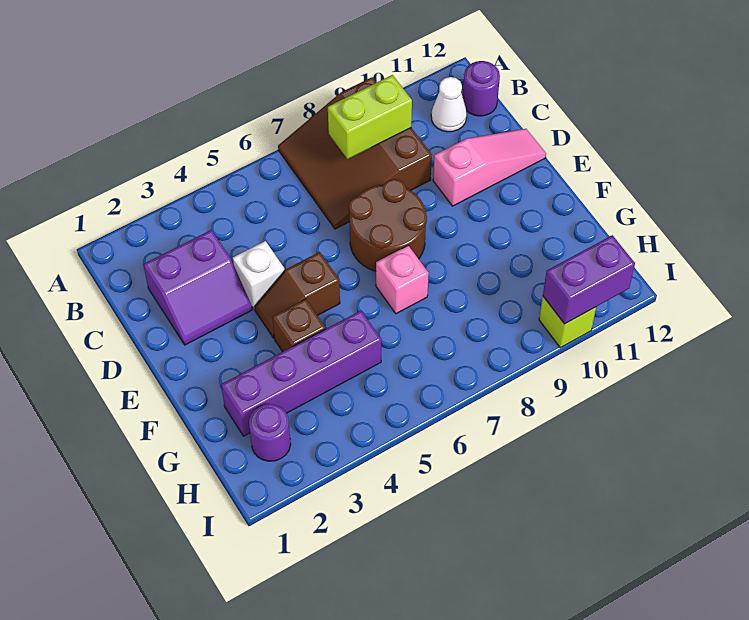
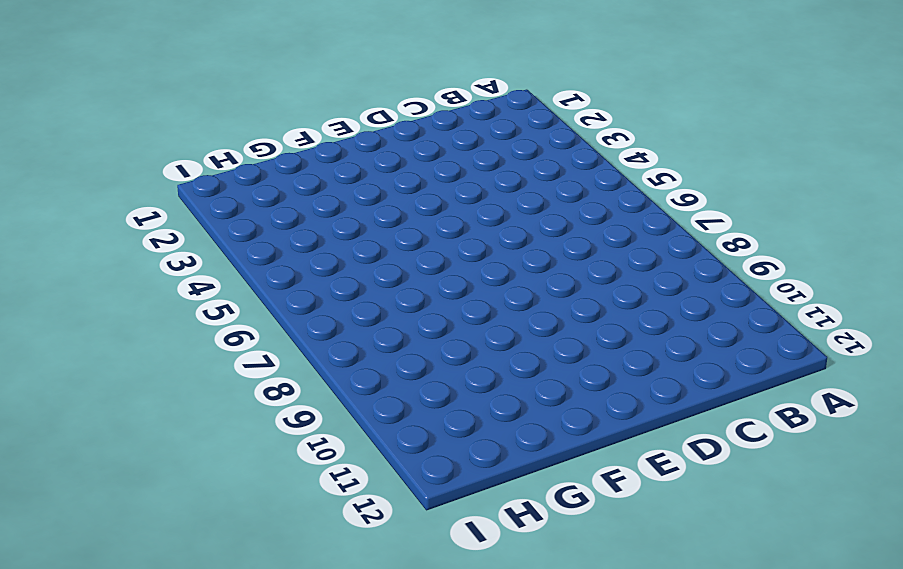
none -> brown 3x3 slope [278,77,432,229]
none -> white 1x1 cone [431,77,467,132]
none -> purple 1x1 round brick [463,61,500,116]

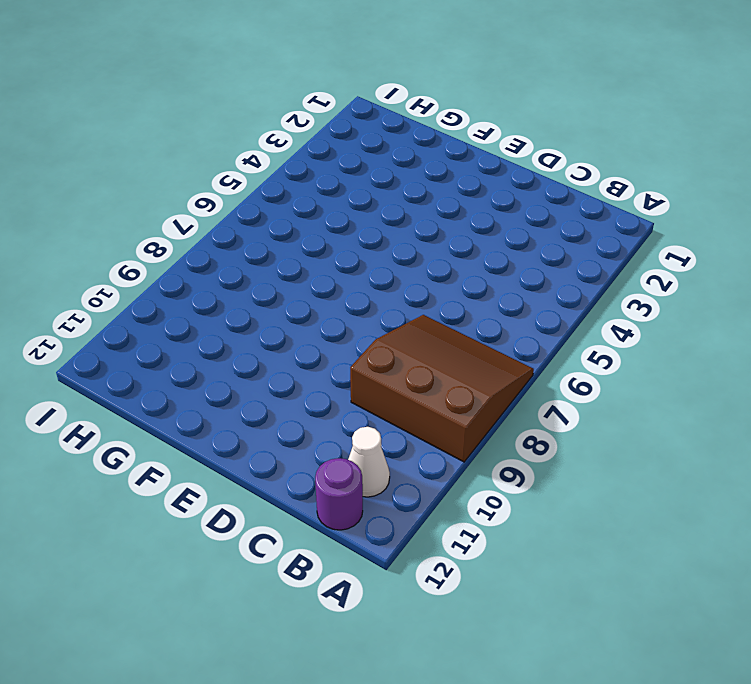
none -> purple 2x2 slope [143,230,252,345]
none -> white 1x1 brick [233,241,285,309]
none -> brown 2x2 round brick [349,179,427,271]

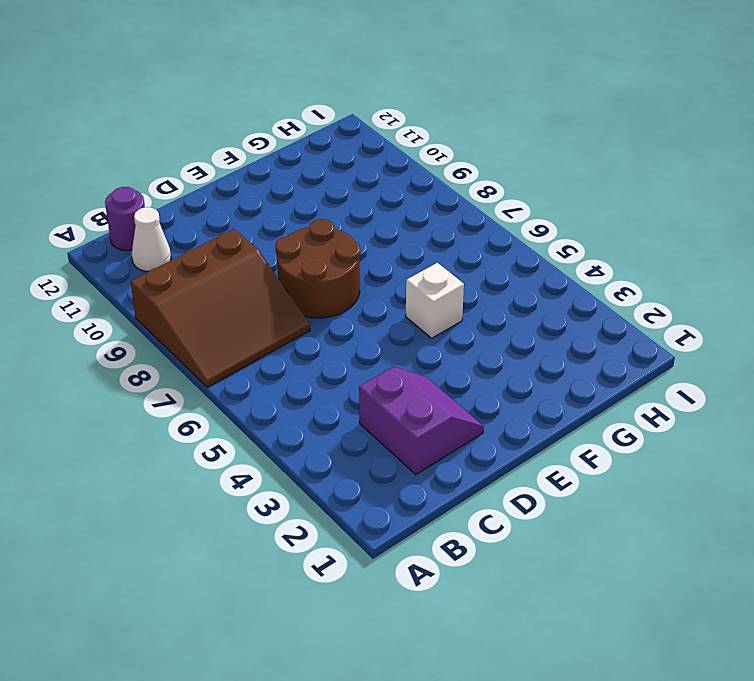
white 1x1 brick [406,263,464,338] -> white 1x1 brick moved to [233,241,285,309]
none -> pink 1x3 slope [433,129,546,206]
none -> brown 1x2 slope [255,252,340,338]
none -> brown 1x1 brick [272,299,325,352]

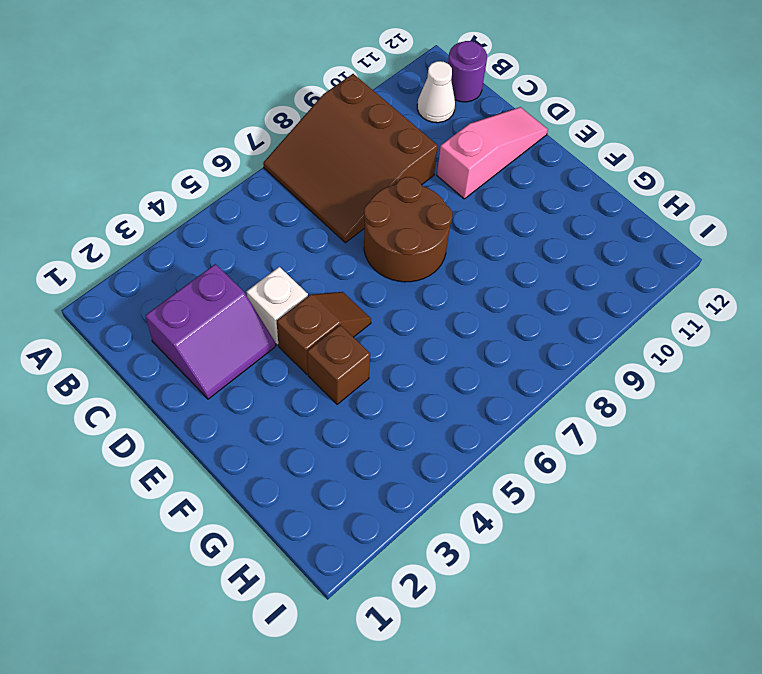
brown 1x2 slope [277,292,371,374] -> brown 1x2 slope turned to [255,252,340,338]
none -> pink 1x1 brick [376,246,429,314]
none -> purple 1x4 brick [221,311,381,436]
none -> purple 1x1 round brick [249,404,291,461]

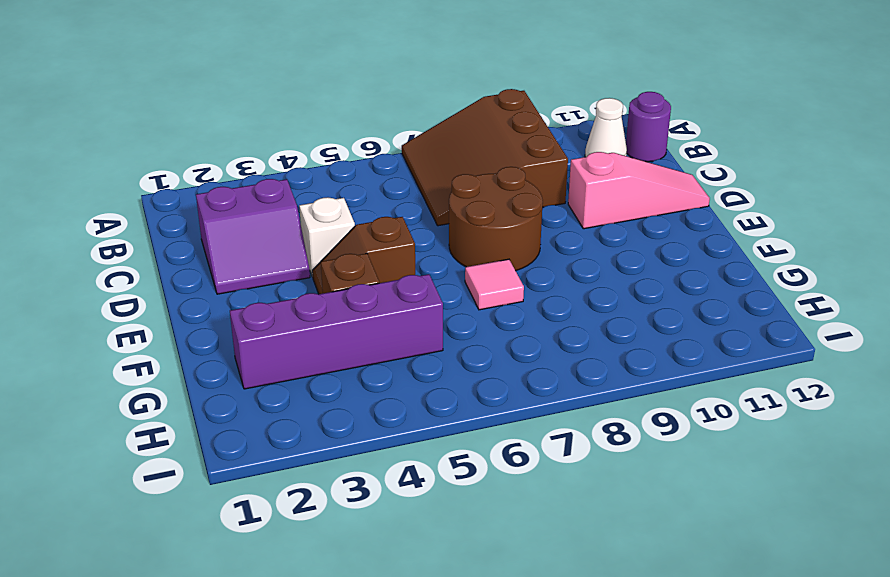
pink 1x1 tile [465,259,524,310] -> pink 1x1 brick [376,246,429,314]
none -> purple 1x1 round brick [249,404,291,461]
none -> lime 1x1 brick [539,297,596,348]
none -> lime 1x2 brick [328,75,412,159]

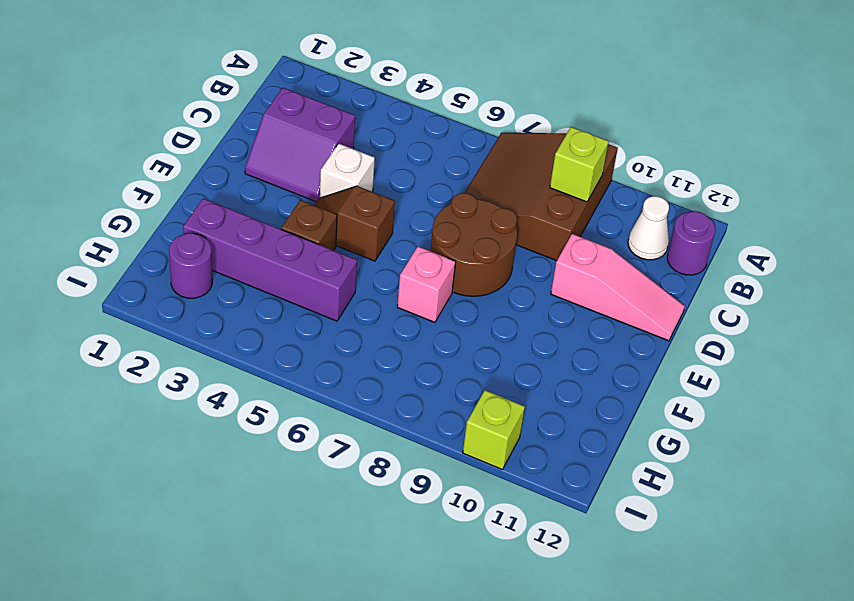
lime 1x1 brick [550,127,609,202] -> lime 1x2 brick [328,75,412,159]
none -> purple 1x2 brick [543,235,635,324]

